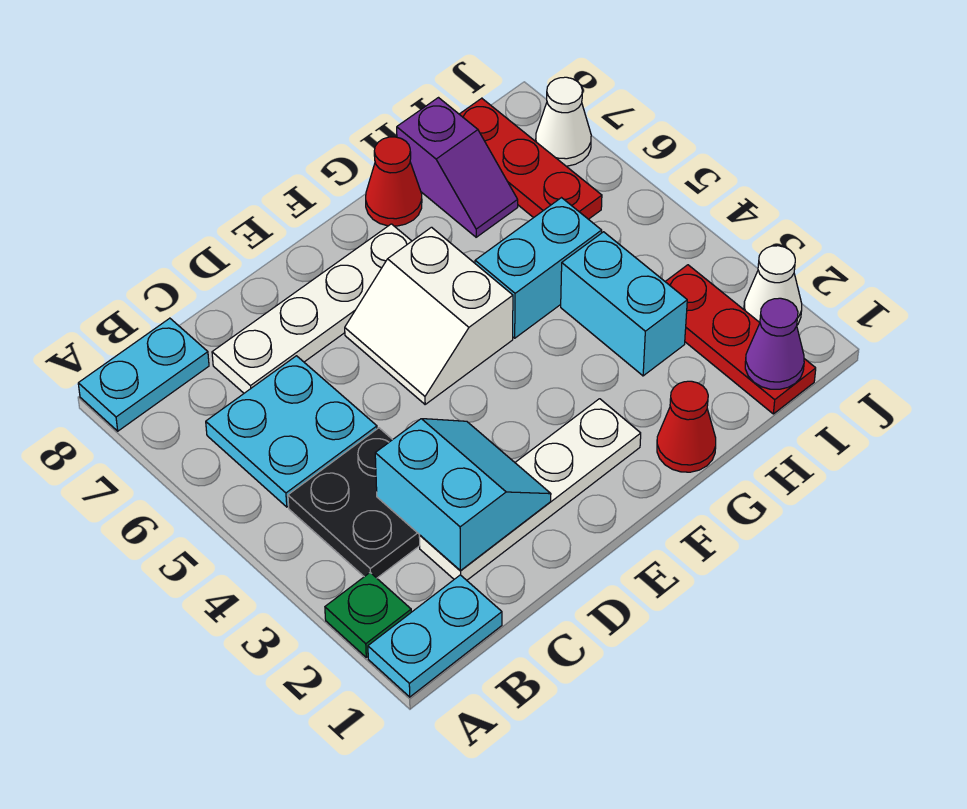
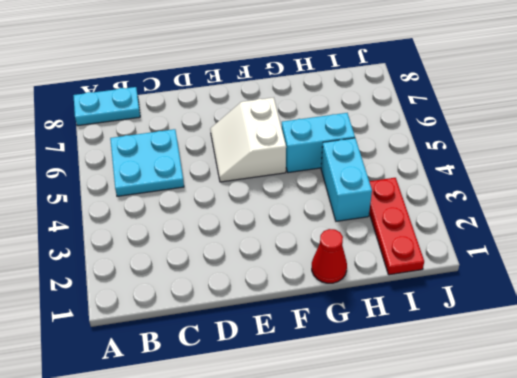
none -> cyan 1x2 plate [368,575,502,697]
none -> green 1x1 plate [325,573,411,657]
none -> black 2x2 plate [288,428,420,578]

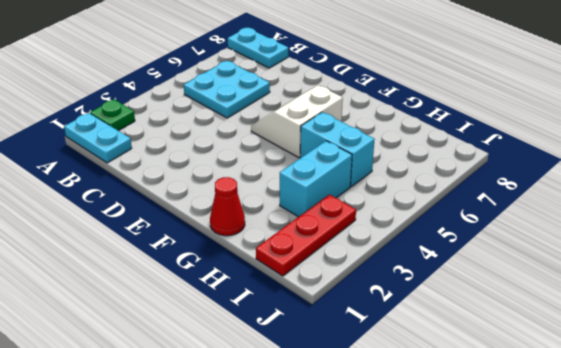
none -> black 2x2 plate [288,428,420,578]
none -> white 1x4 plate [419,399,641,580]
none -> white 1x4 plate [212,224,412,393]

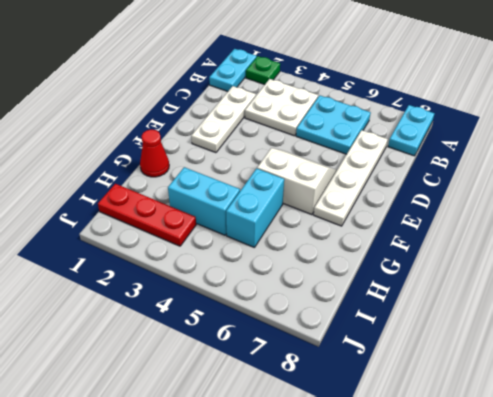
white 2x2 plate [245,79,318,136] -> black 2x2 plate [288,428,420,578]
white 1x3 plate [191,86,256,153] -> white 1x4 plate [419,399,641,580]
none -> red 1x1 cone [366,137,422,226]
none -> purple 1x2 slope [397,98,518,237]
none -> red 1x3 plate [459,98,602,219]

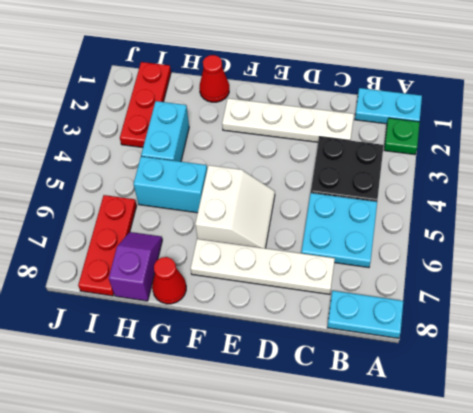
none -> white 1x1 cone [744,246,802,325]
none -> white 1x1 cone [536,77,591,166]
none -> cyan 2x2 slope [375,419,551,571]

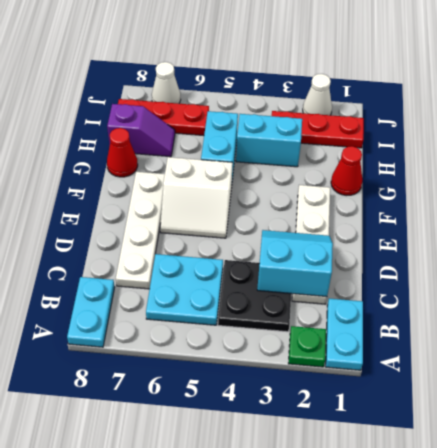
none -> purple 1x1 cone [745,298,804,389]

